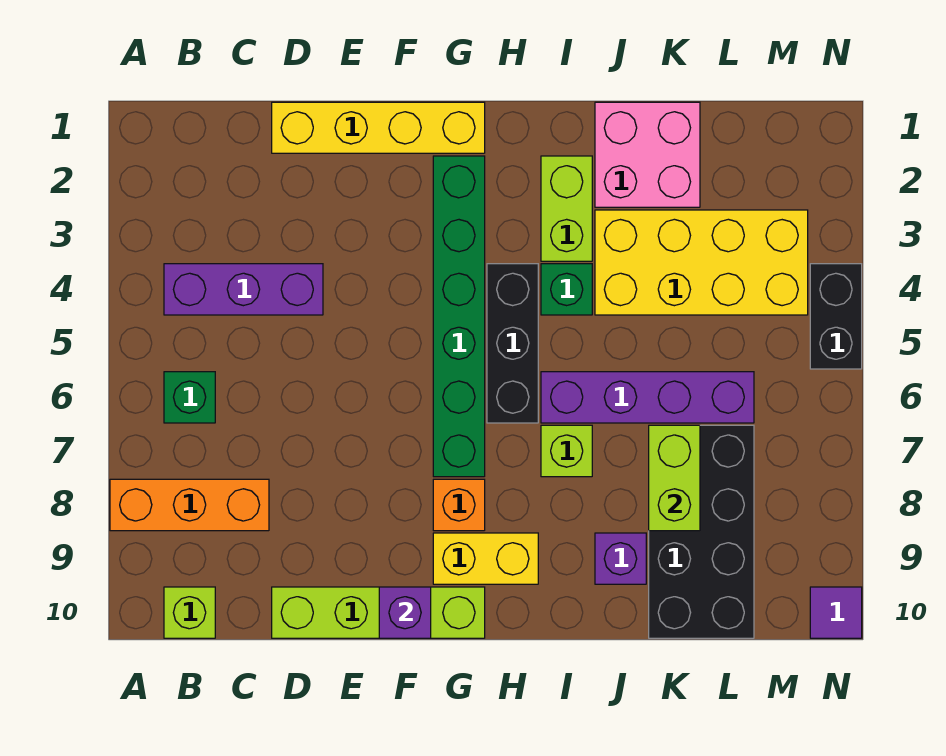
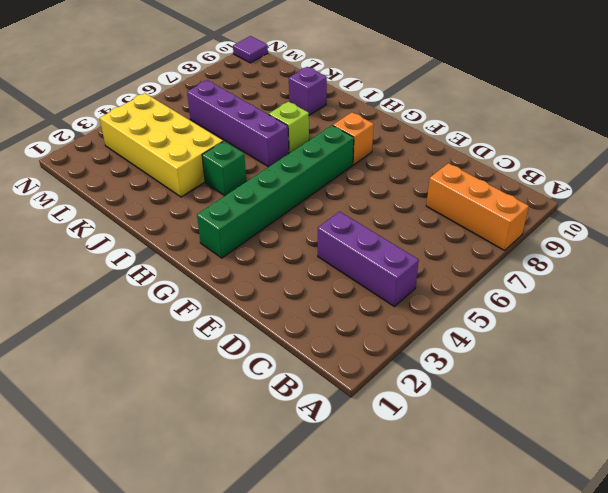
none -> green 1x1 brick [164,372,215,423]
none -> lime 1x1 brick [164,587,215,638]
none -> yellow 1x4 brick [272,102,485,153]

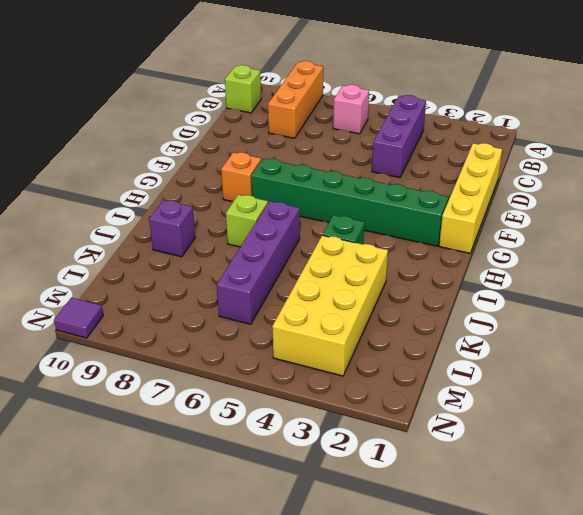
pink 1x1 brick [333,85,369,134] -> green 1x1 brick [164,372,215,423]
none -> lime 1x4 brick [272,587,485,638]
none -> yellow 1x2 brick [433,533,538,584]
none -> black 1x3 brick [487,264,538,423]

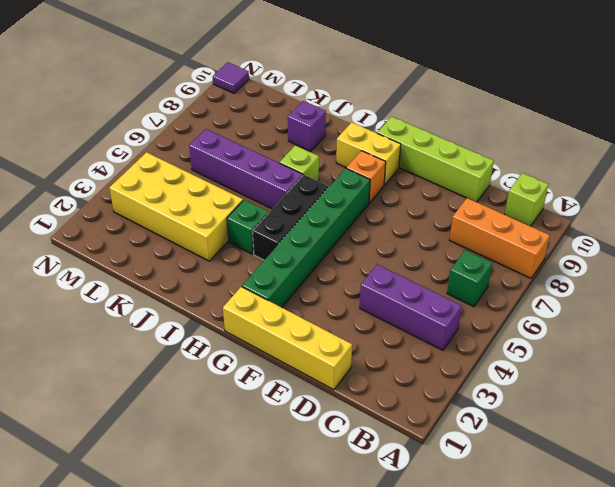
none -> lime 1x2 brick [541,156,592,261]
none -> pink 2x2 brick [595,102,700,207]
none -> black 2x4 brick [649,425,754,638]

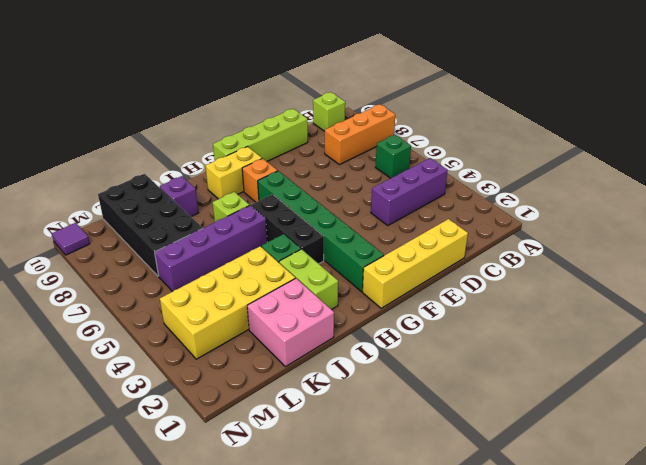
none -> black 1x2 brick [810,264,862,369]
none -> purple 1x1 brick [379,587,431,638]
none -> lime 1x2 brick [649,425,700,531]

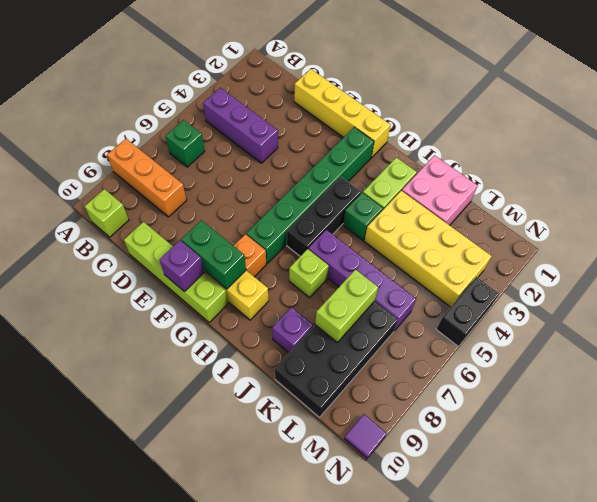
green 1x2 brick [181,220,246,289] -> none

